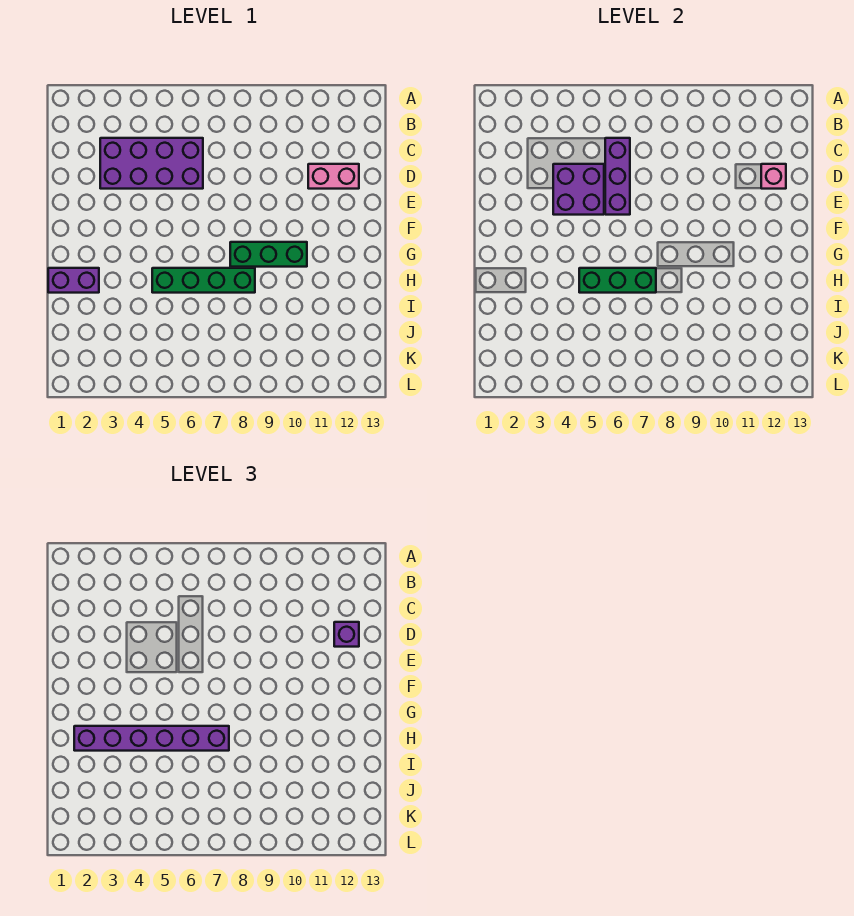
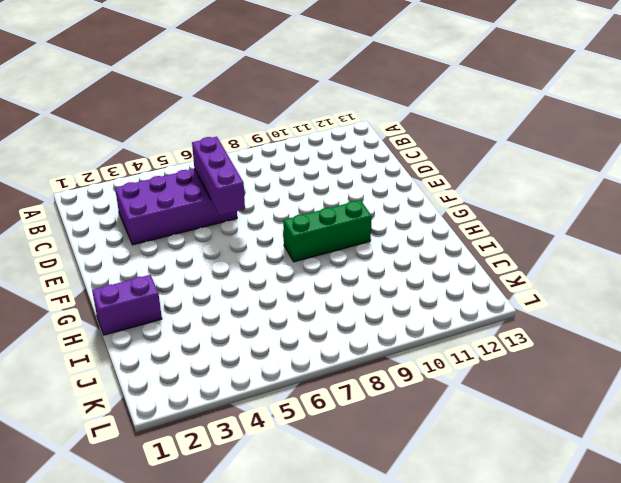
none -> pink 1x2 brick [308,164,359,189]
none -> green 1x4 brick [152,268,255,293]

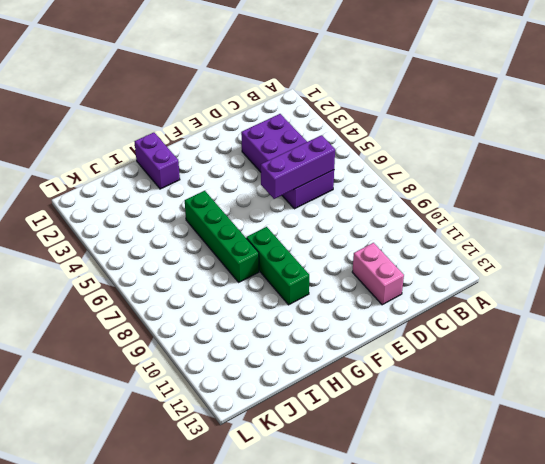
none -> purple 2x2 brick [553,164,604,215]
none -> pink 1x1 brick [761,164,786,189]

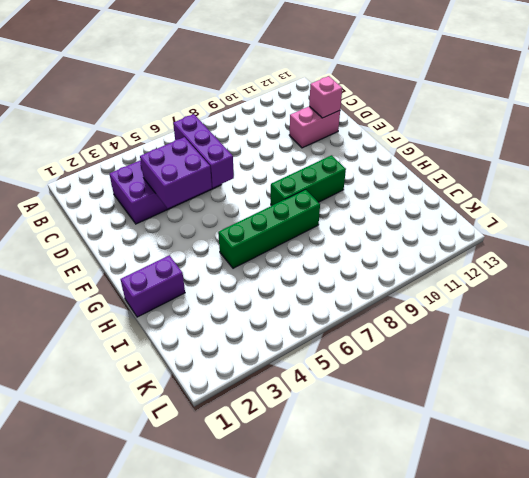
none -> green 1x3 brick [579,268,656,293]
none -> purple 1x1 brick [334,622,359,647]

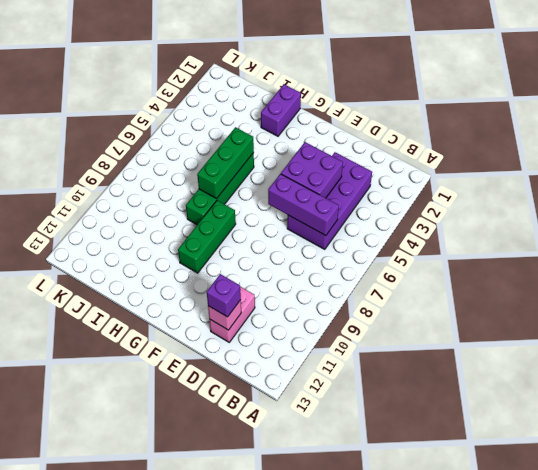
none -> purple 1x6 brick [74,726,229,751]

